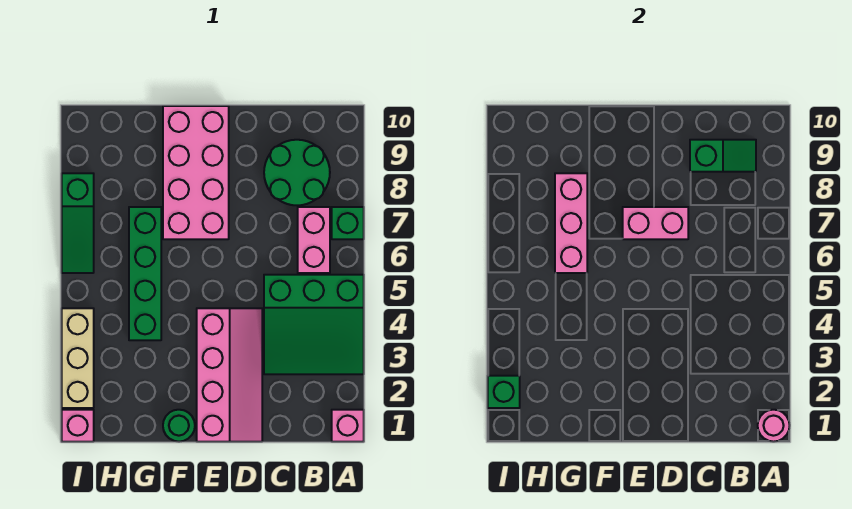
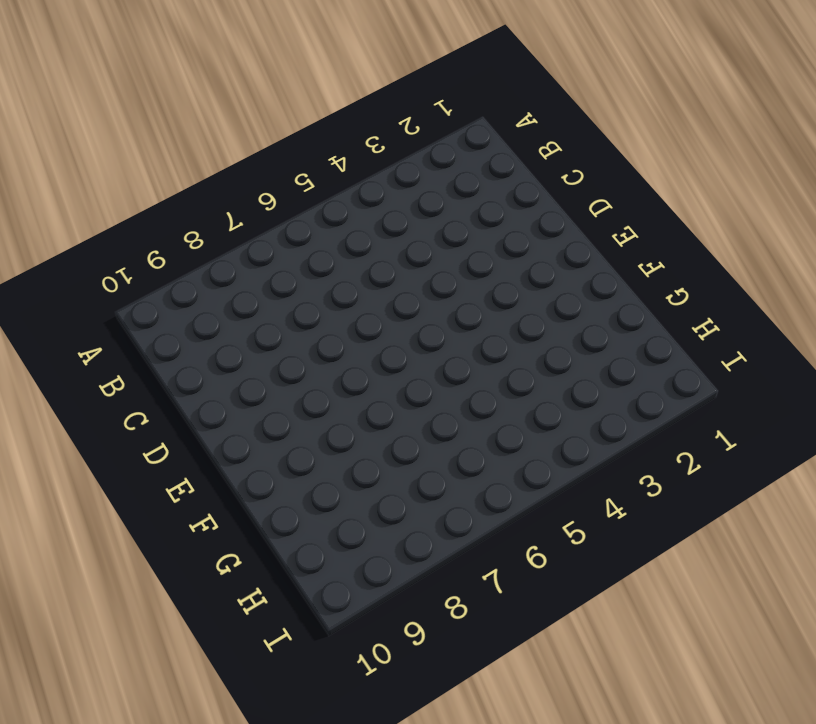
none -> pink 1x1 brick [332,410,364,442]
none -> green 3x3 slope [264,275,364,374]
none -> green 1x1 brick [332,207,364,239]

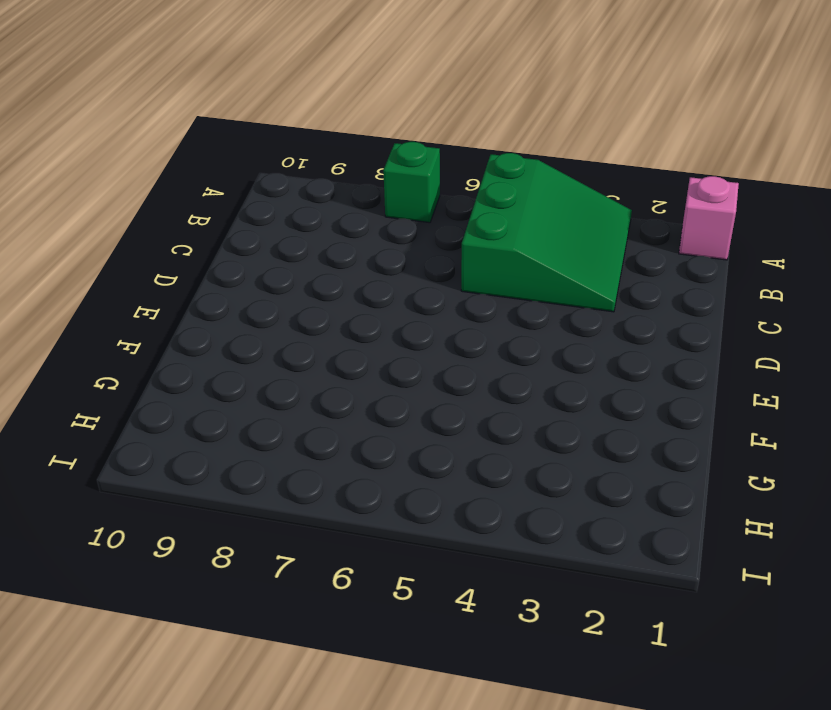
none -> pink 1x2 brick [298,207,330,273]
none -> green 2x2 round brick [264,140,330,205]
none -> pink 2x4 slope [197,308,262,442]

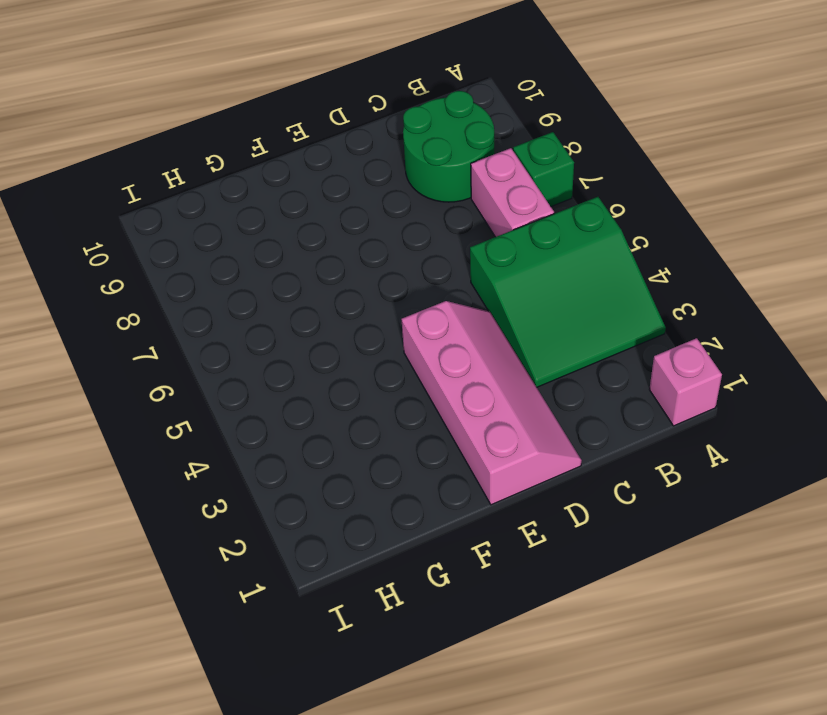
none -> pink 2x4 brick [163,106,229,239]
none -> green 1x1 round brick [163,410,195,442]
none -> green 1x4 brick [129,207,161,340]

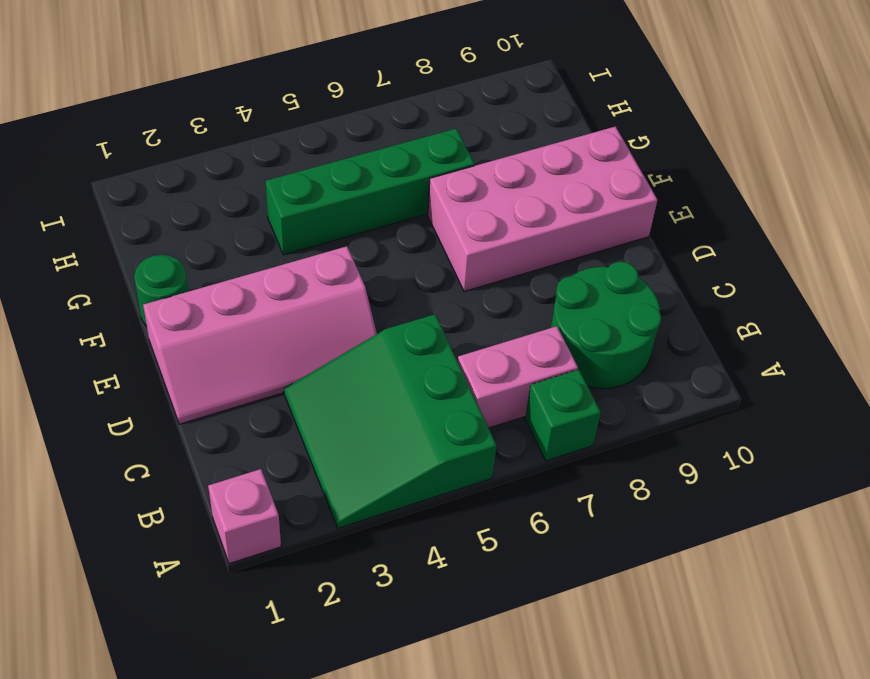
none -> pink 1x1 brick [62,410,94,442]
none -> tan 1x3 brick [62,308,94,408]
none -> green 1x3 slope [62,173,94,273]

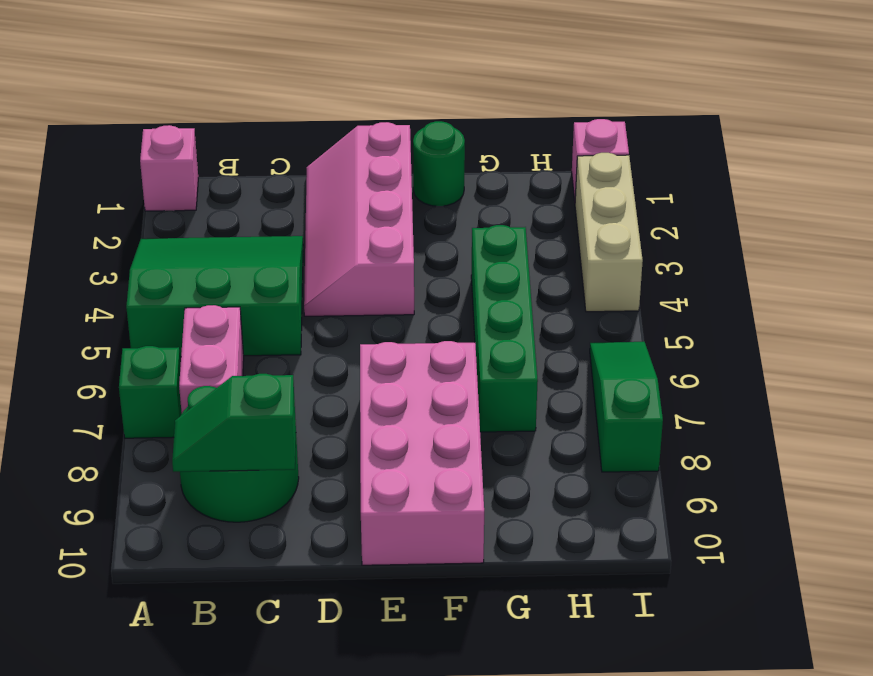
none -> pink 1x1 round brick [758,410,790,442]
none -> pink 1x2 brick [623,207,688,239]
none -> pink 1x3 brick [555,173,587,273]

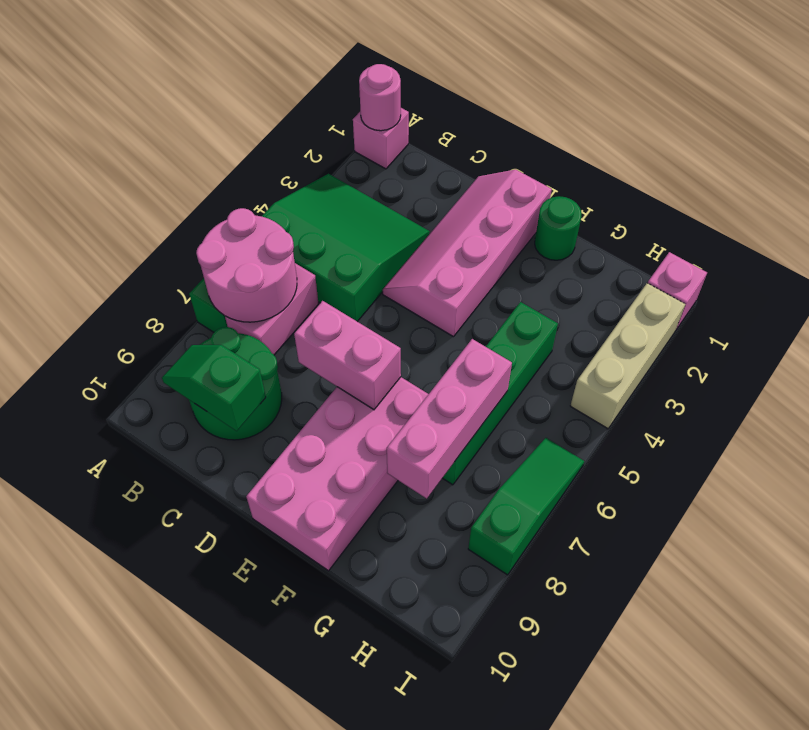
pink 2x2 round brick [196,208,297,322] -> none
none -> green 1x1 brick [488,376,520,408]

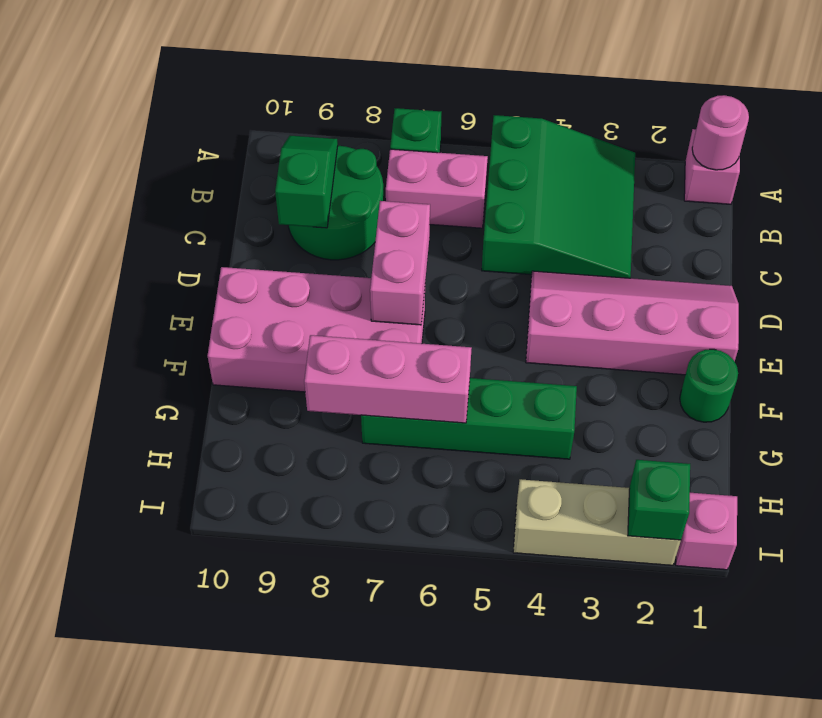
none -> green 1x3 slope [62,173,94,273]

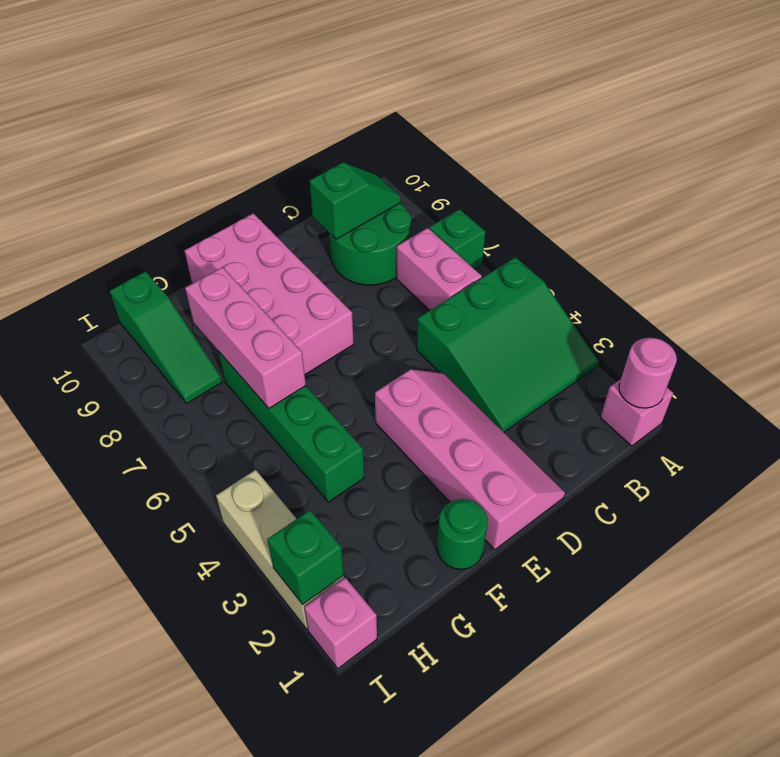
green 1x3 slope [110,271,222,403] -> green 1x3 slope moved to [62,173,94,273]
none -> pink 1x2 brick [623,207,688,239]

